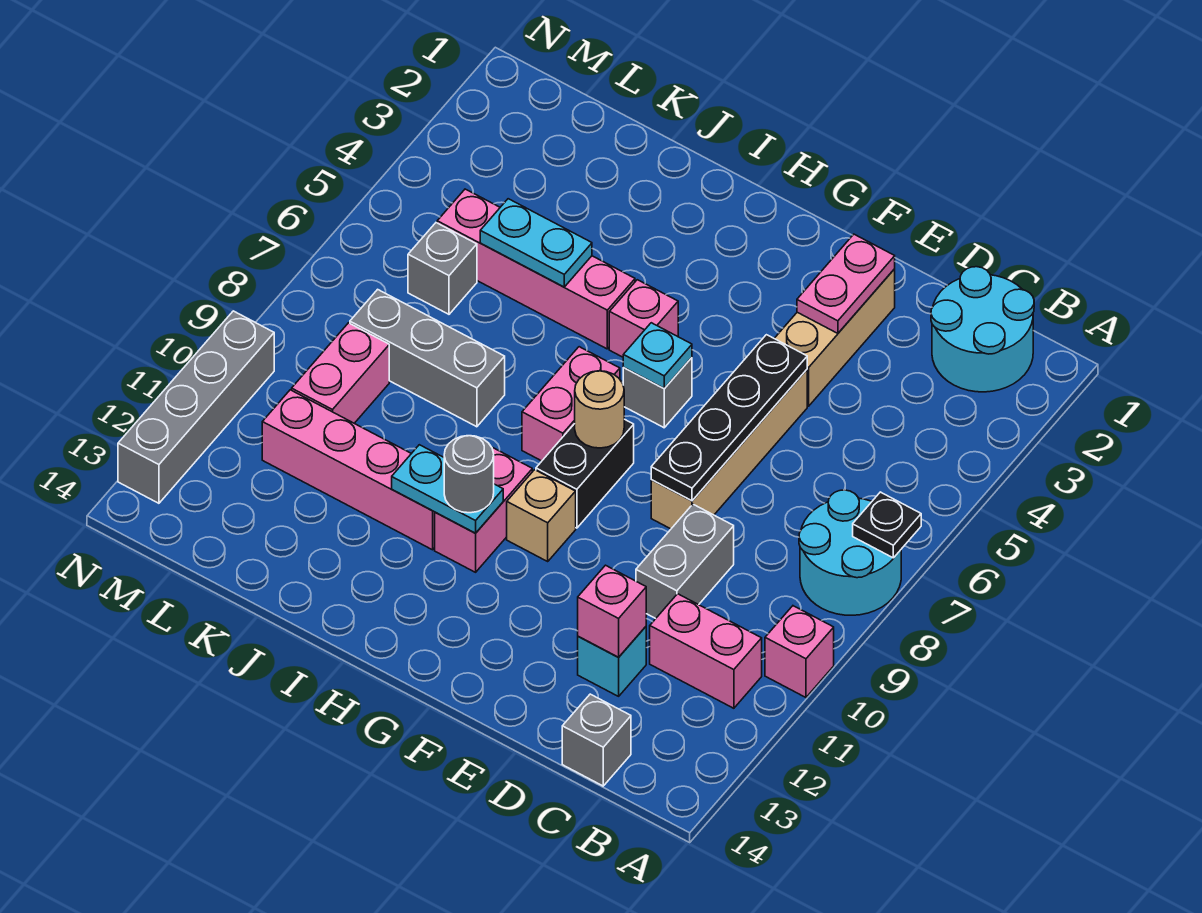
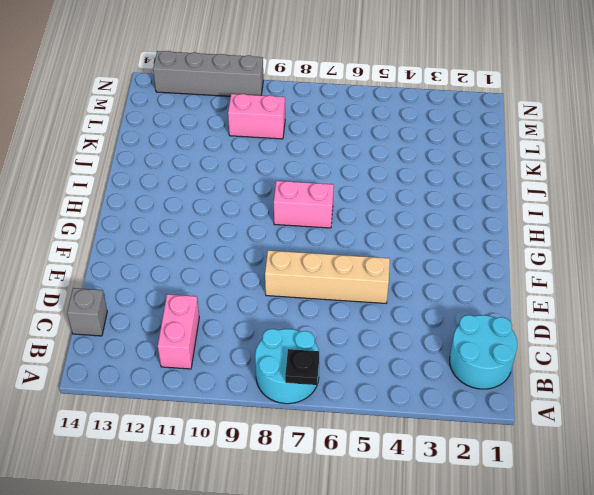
none -> pink 1x1 brick [765,606,834,697]
none -> grey 1x2 brick [636,504,734,619]
none -> cyan 1x1 brick [578,627,646,696]
none -> tan 1x3 brick [774,269,895,406]

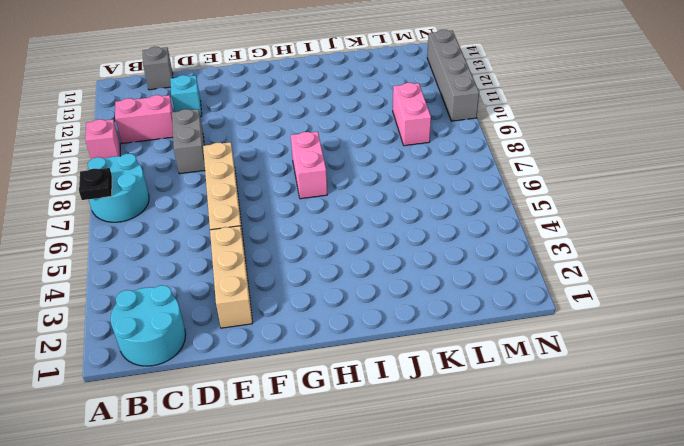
none -> grey 1x1 brick [623,358,692,428]
none -> black 1x2 brick [536,419,634,528]
none -> tan 1x1 brick [507,470,576,561]
none -> pink 1x1 brick [609,280,678,357]

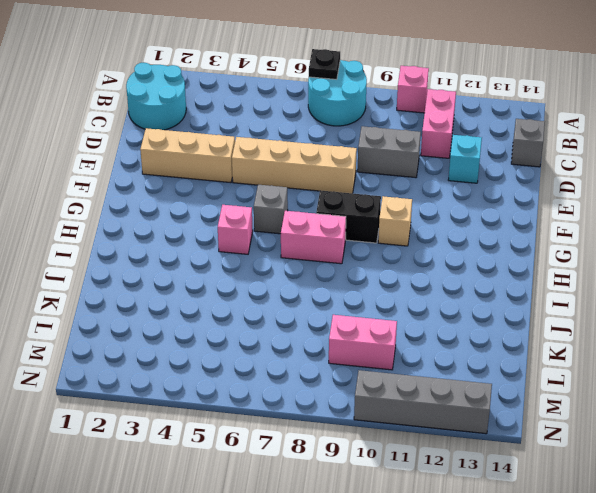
none -> pink 1x2 brick [435,447,532,572]
none -> pink 1x4 brick [437,189,635,349]
none -> pink 1x4 brick [262,390,435,550]
none -> grey 1x3 brick [350,289,505,427]

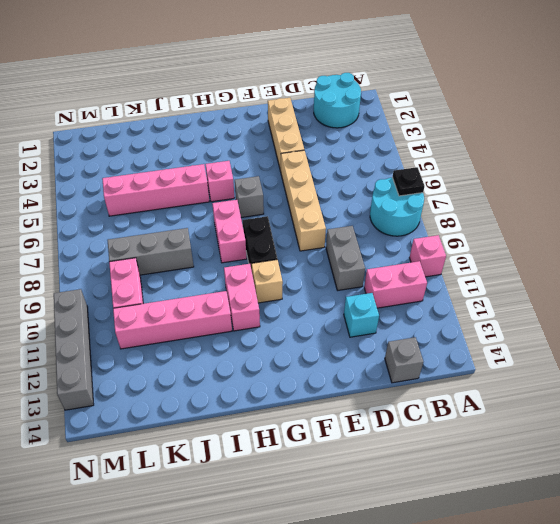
none -> grey 1x1 brick [408,223,477,314]
none -> pink 1x1 brick [578,565,646,657]
none -> pink 1x2 plate [797,234,895,333]
none -> black 1x4 plate [651,335,807,501]

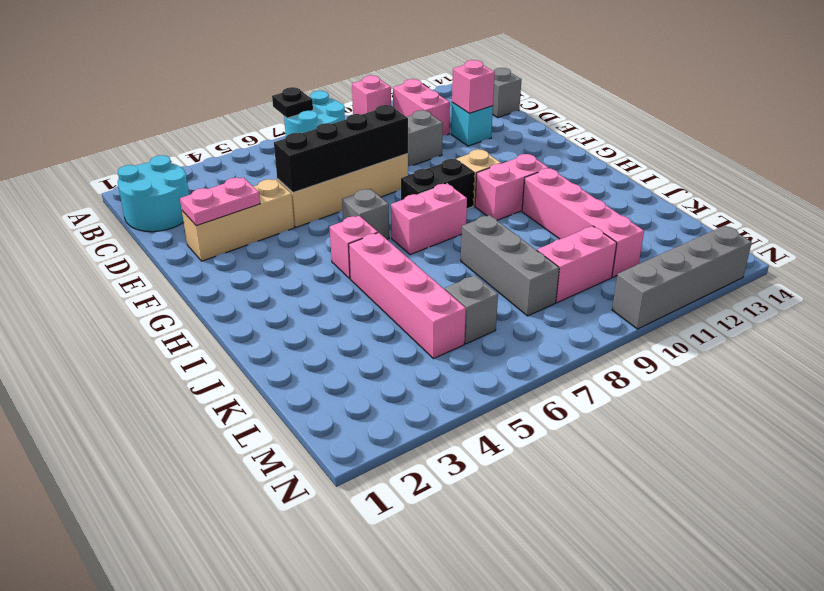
black 1x4 brick [274,105,408,193] -> black 1x4 plate [651,335,807,501]
none -> cyan 1x1 plate [623,323,692,389]
none -> tan 1x1 round brick [575,371,624,448]
none -> cyan 1x2 plate [392,445,503,533]
none -> cyan 1x2 plate [480,199,592,287]

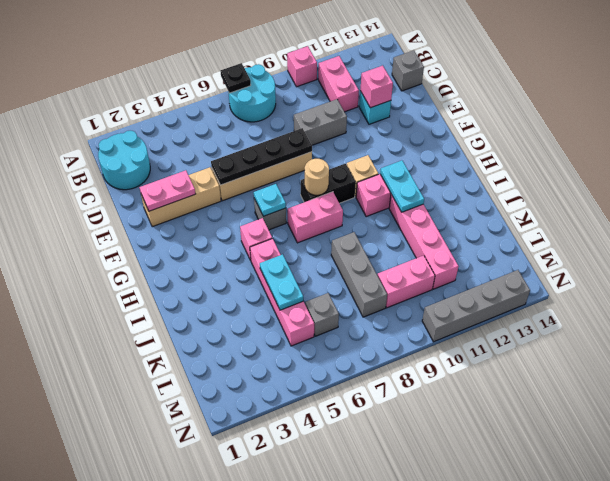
none -> grey 1x1 round brick [444,436,494,513]

